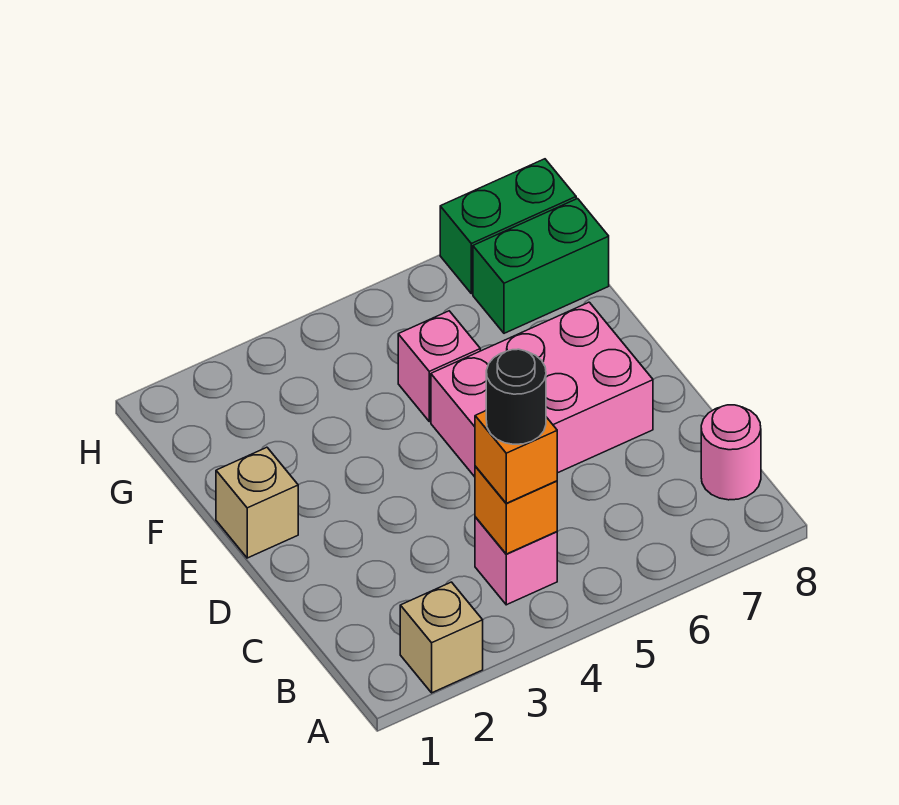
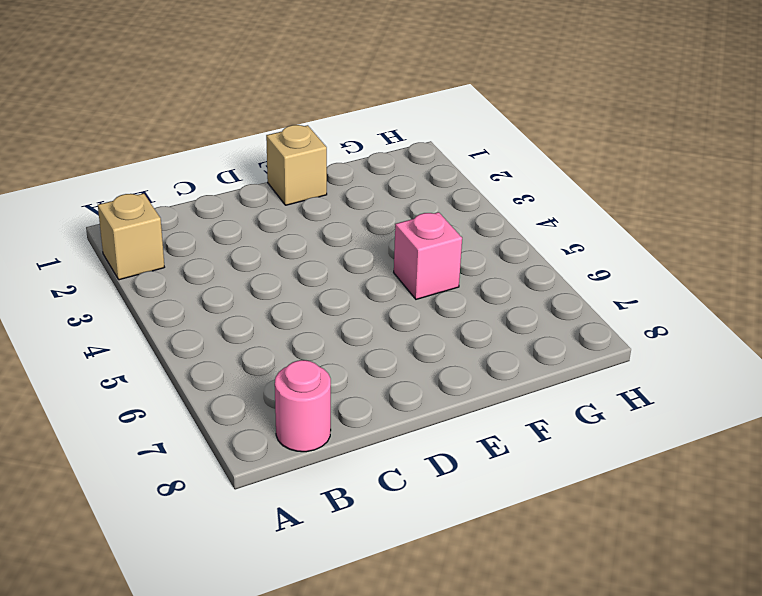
none -> pink 1x1 brick [475,517,557,605]
none -> pink 2x3 brick [431,302,653,477]

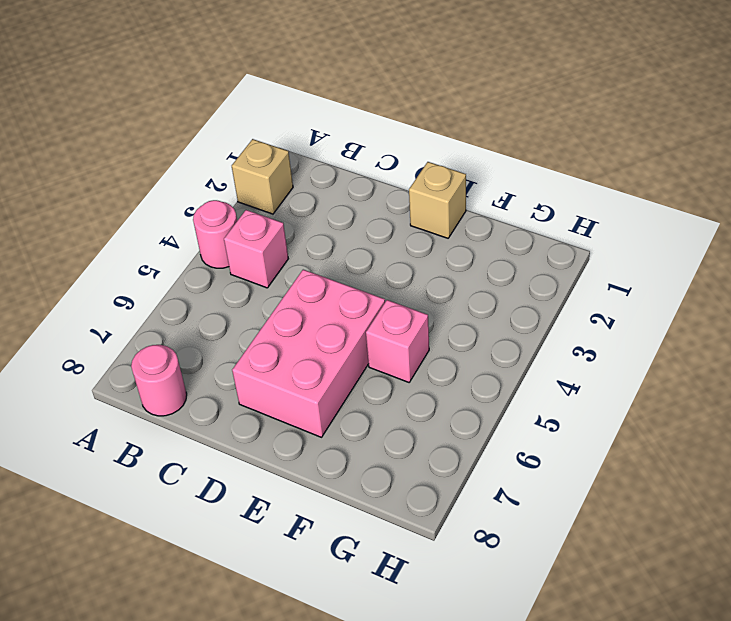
pink 1x1 round brick [193,200,237,268] -> none
none -> green 1x2 brick [473,199,609,333]
none -> green 1x2 brick [440,159,576,294]

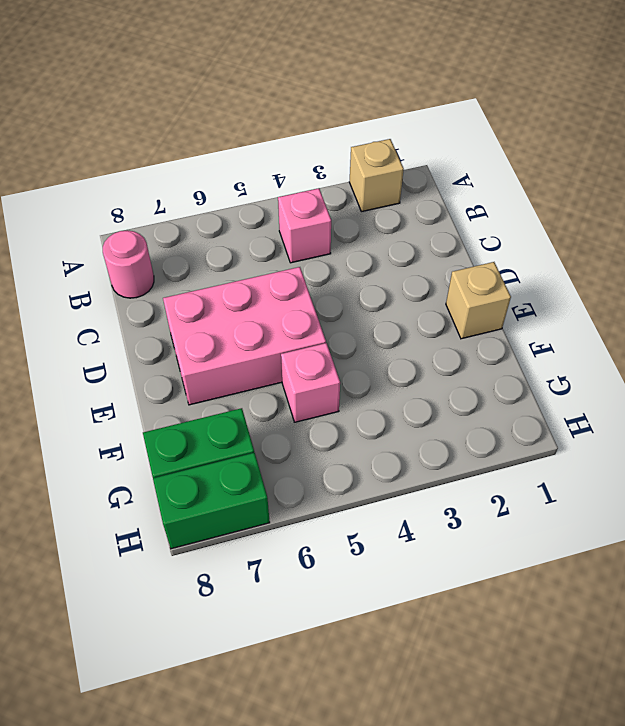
none -> orange 1x1 brick [475,466,557,554]
none -> orange 1x1 brick [475,411,557,503]

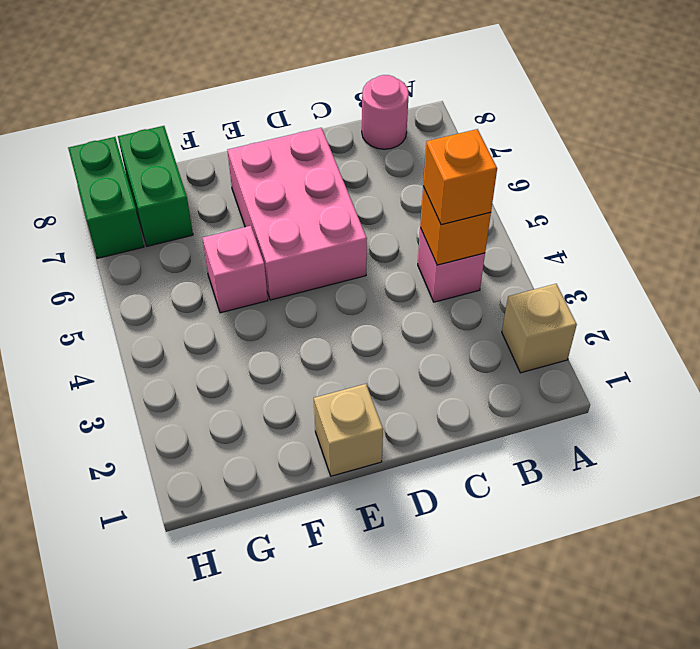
none -> black 1x1 round brick [486,349,546,444]

